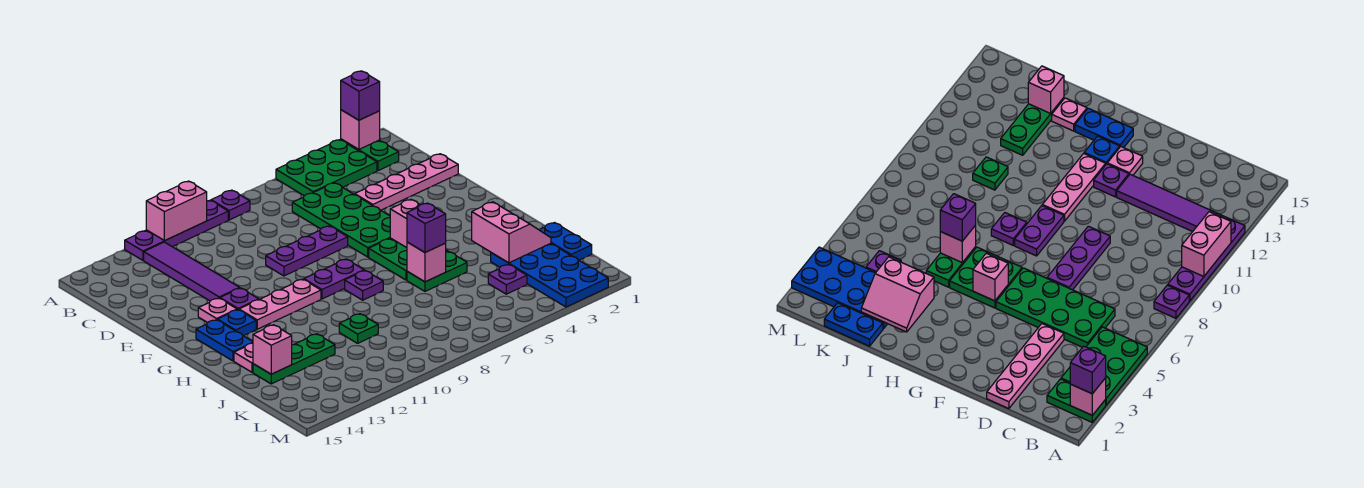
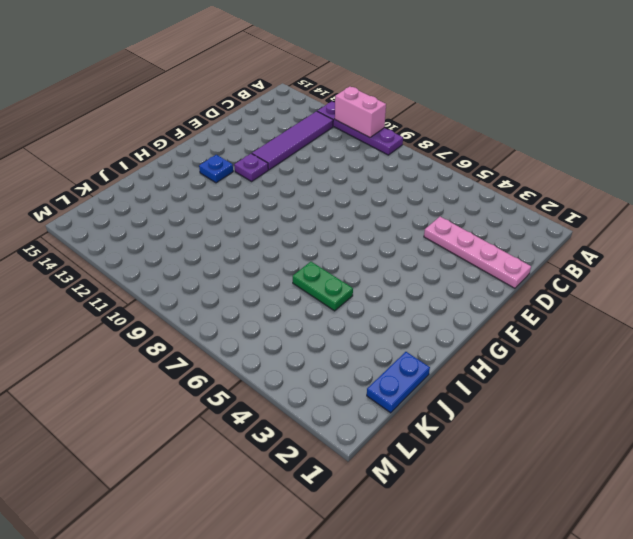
none -> green 1x2 plate [341,139,399,171]
none -> green 2x3 plate [276,140,377,196]
none -> purple 1x1 plate [211,190,250,220]
none -> green 2x4 plate [292,183,390,257]

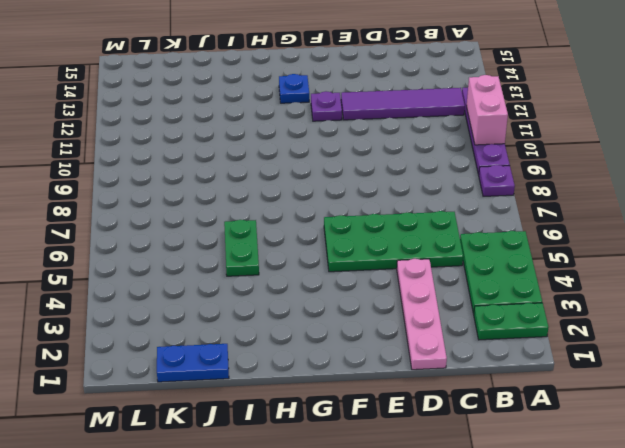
none -> purple 1x3 plate [266,226,348,276]
none -> pink 1x1 plate [198,298,237,323]
none -> green 2x2 plate [369,238,448,280]
none -> purple 1x2 plate [304,259,364,299]

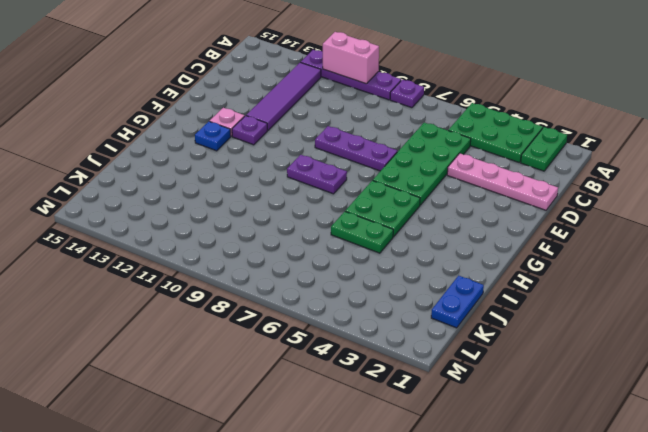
none -> pink 1x3 plate [239,279,321,329]
none -> blue 1x2 plate [196,320,253,361]
none -> purple 1x1 plate [345,271,383,300]
none -> pink 1x1 plate [234,343,253,372]

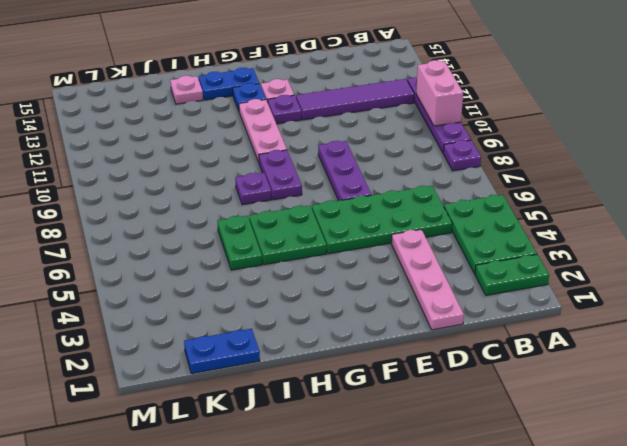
none -> blue 2x4 plate [491,243,608,307]
none -> green 1x1 plate [339,314,378,343]
none -> green 1x3 plate [253,334,335,384]
none -> purple 1x1 plate [488,264,527,294]

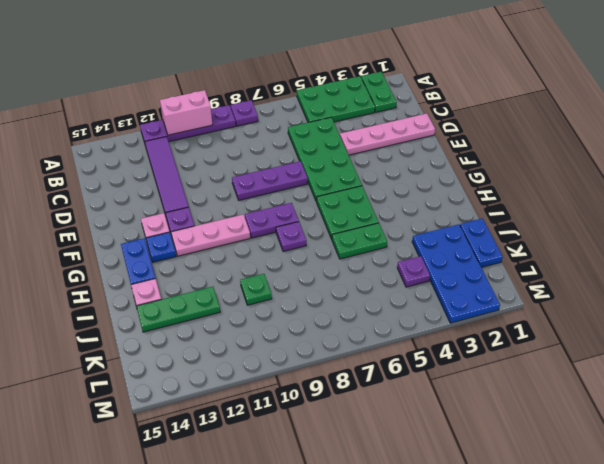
none -> pink 1x1 brick [341,110,380,149]
none -> pink 1x1 brick [390,199,420,248]
none -> pink 2x2 slope [472,202,551,263]
none -> pink 1x1 brick [407,242,446,282]

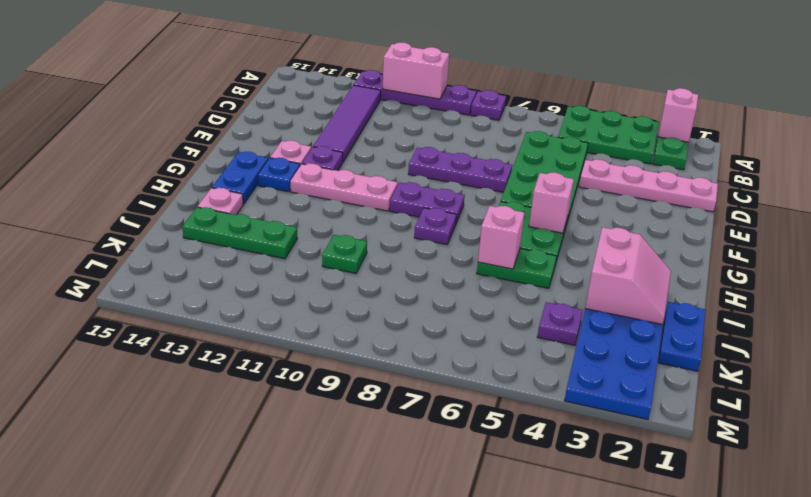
none -> pink 1x1 brick [253,325,292,374]
none -> purple 1x1 brick [341,71,380,120]
none -> purple 1x1 brick [407,203,446,252]

